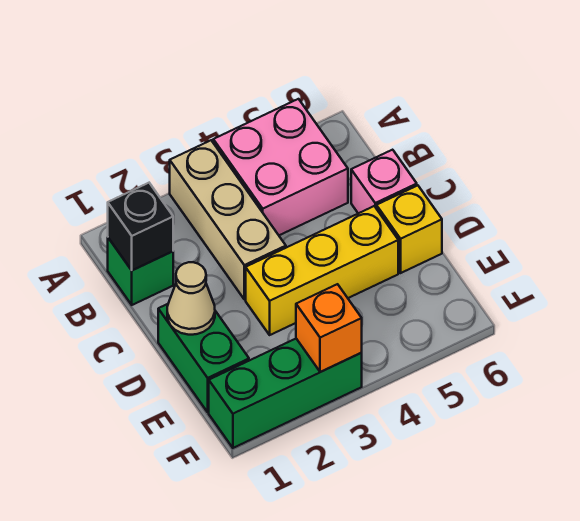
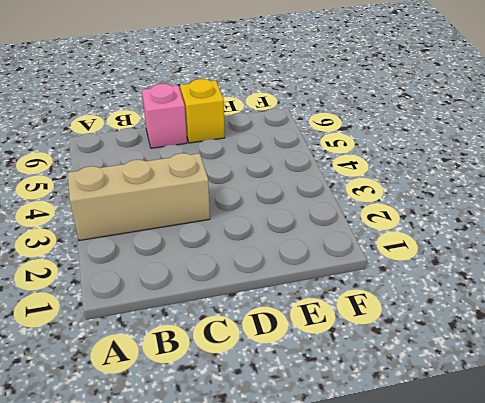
none -> pink 2x2 brick [213,99,348,235]
none -> green 1x1 brick [108,238,173,305]

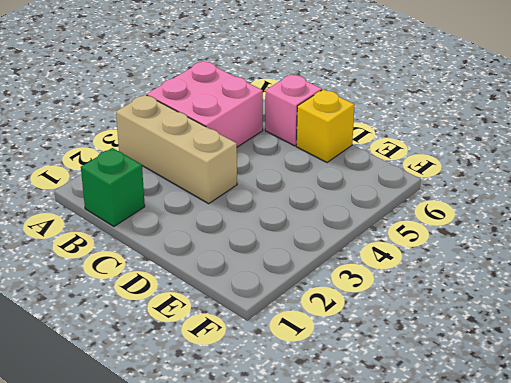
none -> green 1x2 brick [158,304,249,412]
none -> yellow 1x3 brick [246,206,398,335]

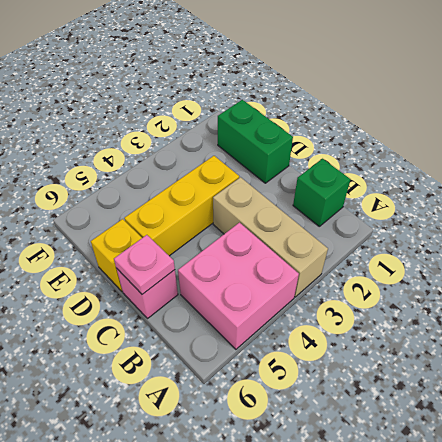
pink 1x1 plate [114,235,175,294] -> none
none -> green 1x3 brick [209,339,362,448]
none -> black 1x1 brick [108,183,173,270]

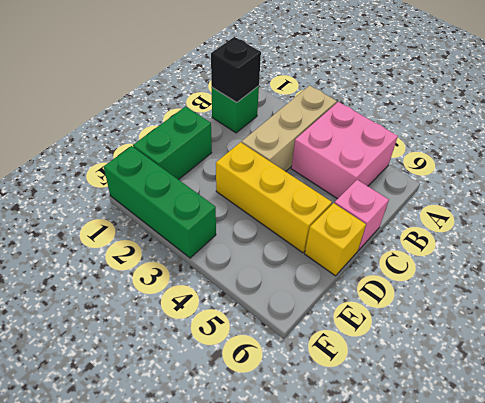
none -> tan 1x1 cone [167,262,215,335]
none -> orange 1x1 brick [296,284,362,372]

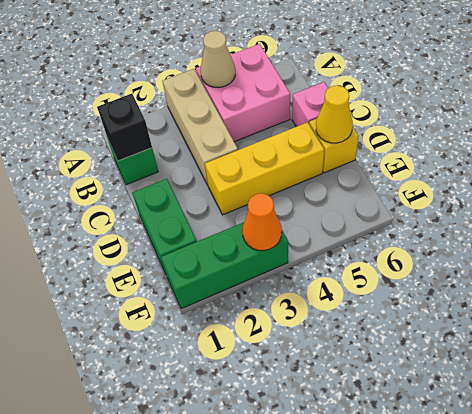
tan 1x1 cone [200,31,235,87] -> tan 1x1 cone moved to [167,262,215,335]
yellow 1x1 cone [316,85,353,143] -> none
orange 1x1 cone [242,193,282,250] -> orange 1x1 brick [296,284,362,372]

